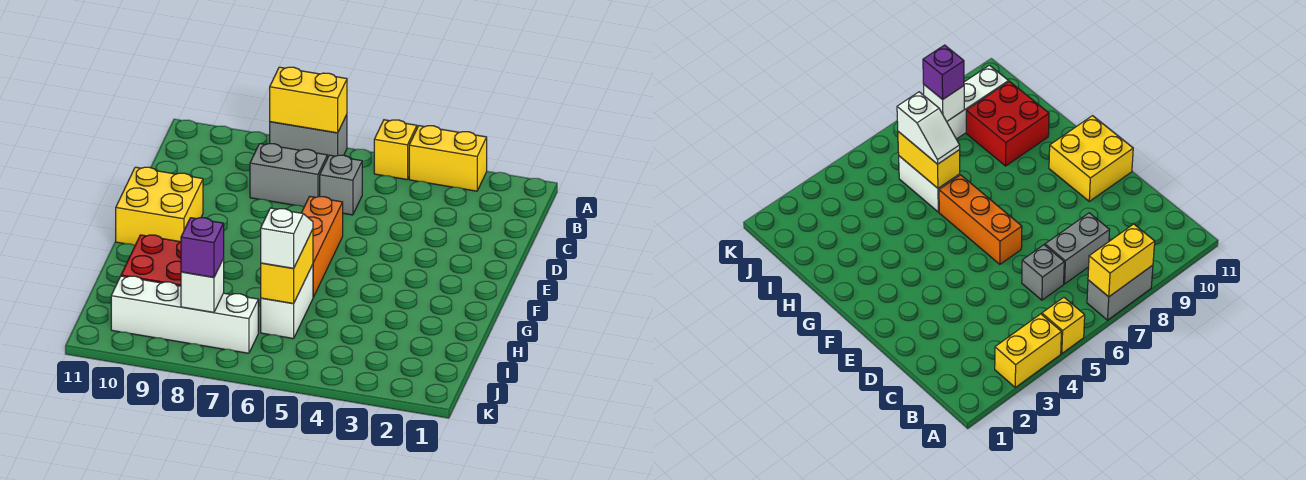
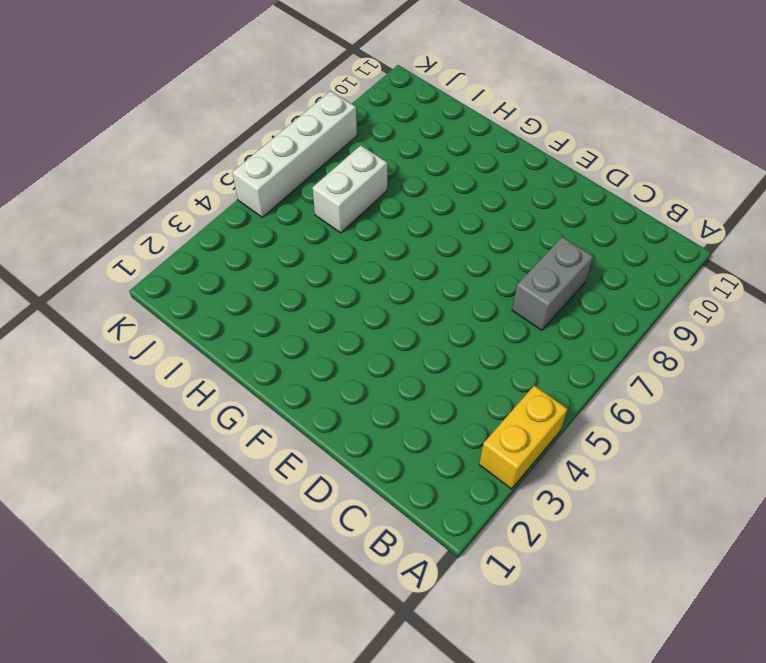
white 1x2 brick [313,145,387,233] -> white 1x2 brick turned to [261,264,313,339]
white 1x4 brick [232,91,357,217] -> white 1x4 brick moved to [111,276,258,353]
none -> yellow 1x1 brick [374,120,417,179]
none -> grey 1x2 brick [270,115,347,158]
none -> grey 1x1 brick [320,155,362,215]

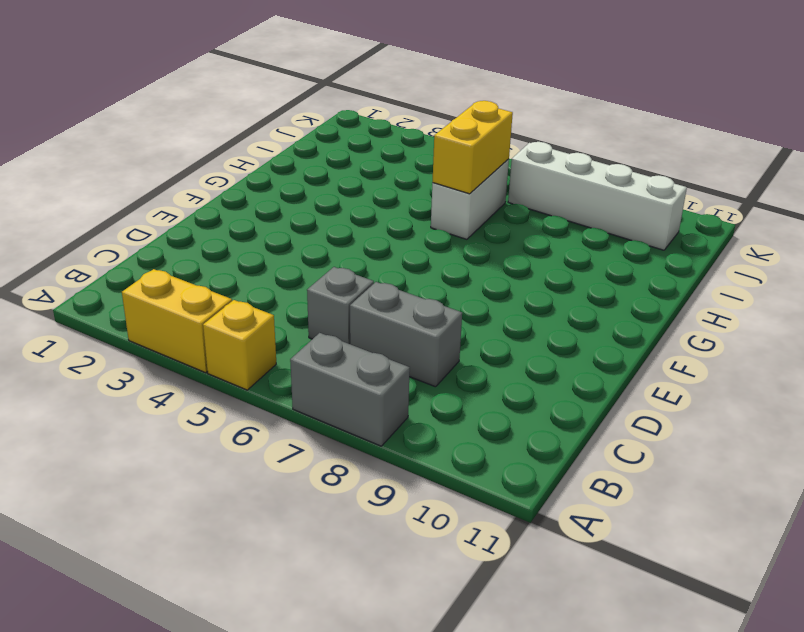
none -> orange 1x3 brick [302,196,343,297]
none -> yellow 2x2 brick [116,167,203,245]
none -> red 2x2 brick [121,235,181,286]

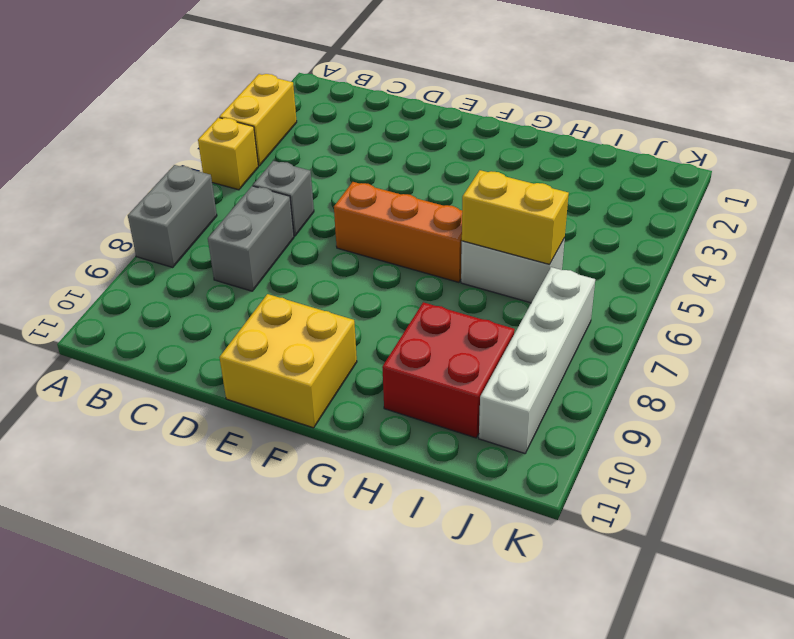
none -> yellow 1x2 brick [270,67,347,133]
none -> white 1x1 brick [181,259,224,312]
none -> white 1x2 slope [261,208,313,268]

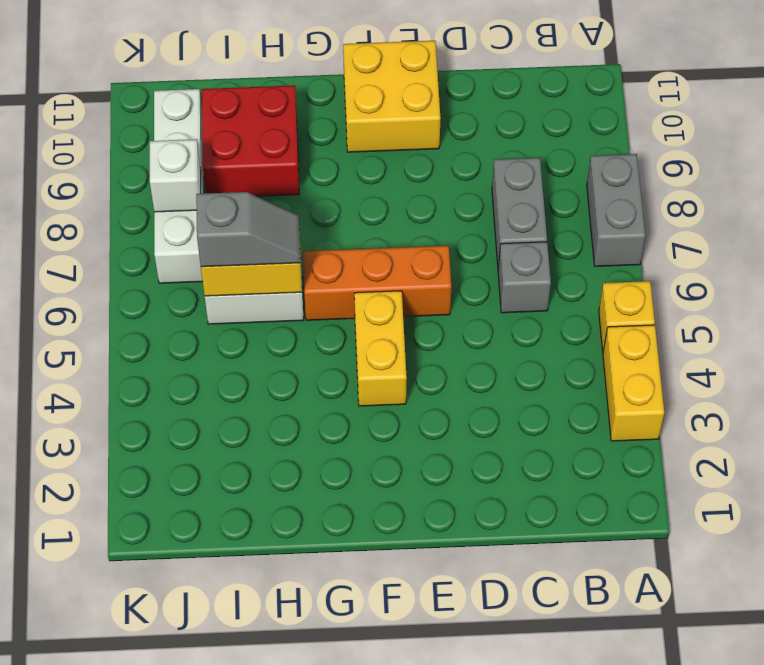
yellow 1x2 brick [354,291,407,406] -> yellow 1x2 brick moved to [270,67,347,133]
grey 1x2 slope [196,192,300,267] -> white 1x2 slope [261,208,313,268]
none -> purple 1x1 brick [181,218,224,277]

